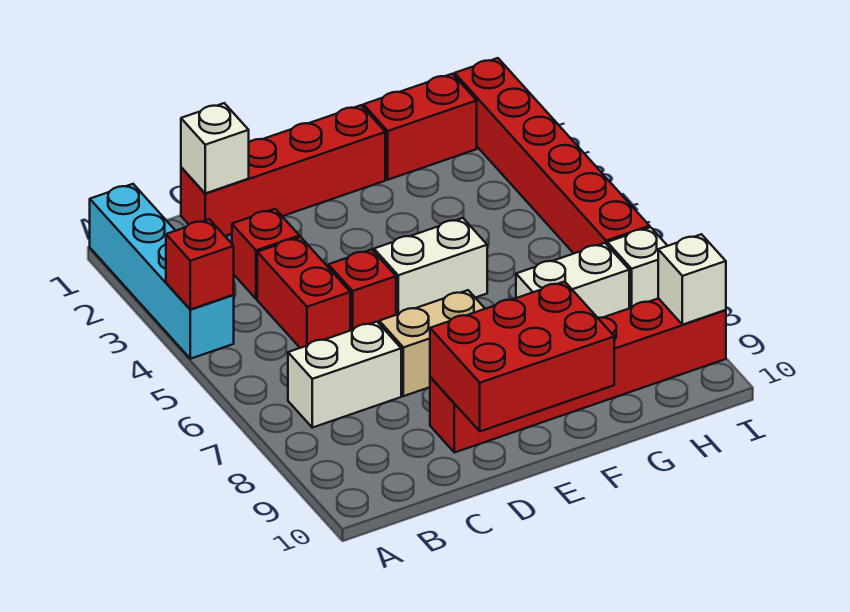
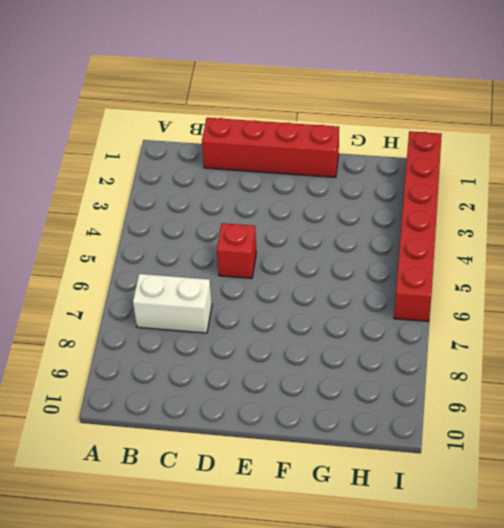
none -> cyan 1x4 brick [90,184,234,359]
none -> red 1x1 brick [232,209,300,299]
none -> red 1x2 brick [257,237,350,348]

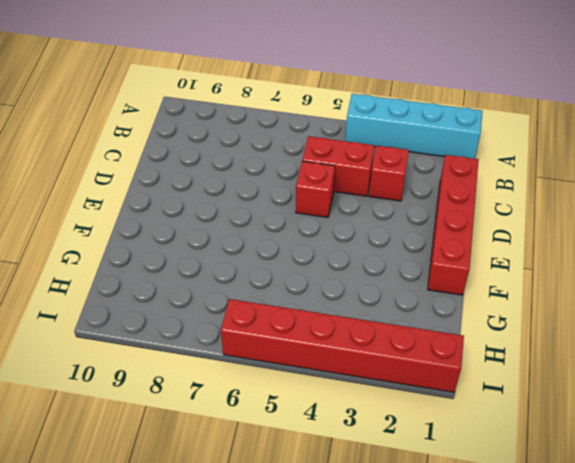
none -> white 1x2 brick [288,322,401,428]
none -> tan 1x2 brick [379,290,485,396]
none -> red 1x6 brick [430,298,726,453]

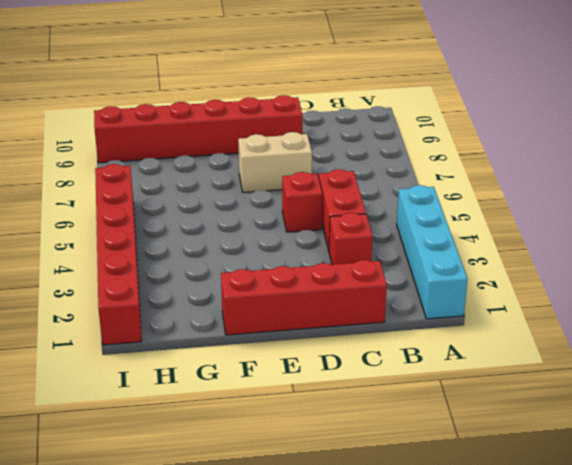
none -> white 1x2 brick [288,322,401,428]
none -> white 1x2 brick [374,218,487,315]
none -> red 1x2 brick [363,74,477,180]

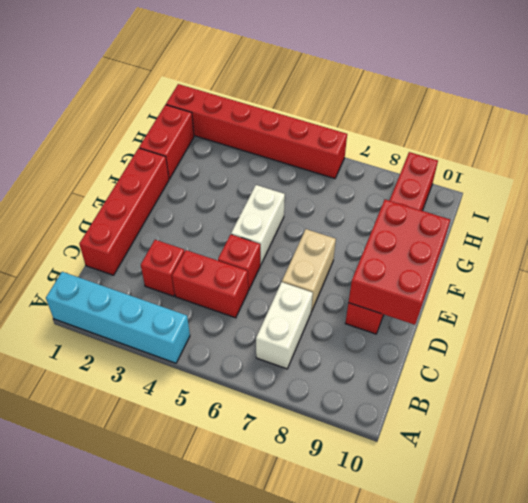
none -> white 1x2 brick [516,243,629,318]
none -> white 1x1 brick [607,227,667,308]
none -> red 1x1 brick [166,219,234,309]

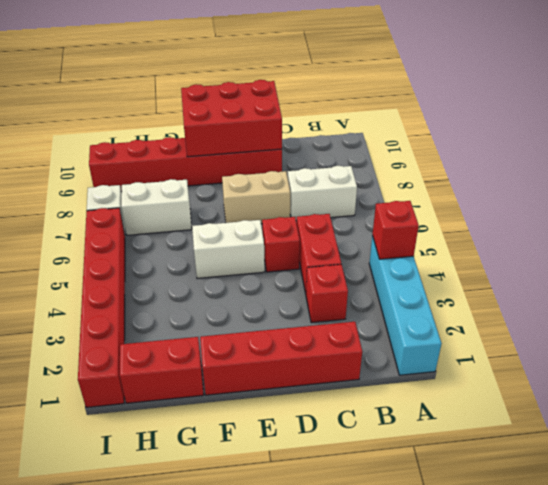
none -> white 1x1 brick [181,103,249,193]
none -> white 1x1 brick [658,234,726,325]

